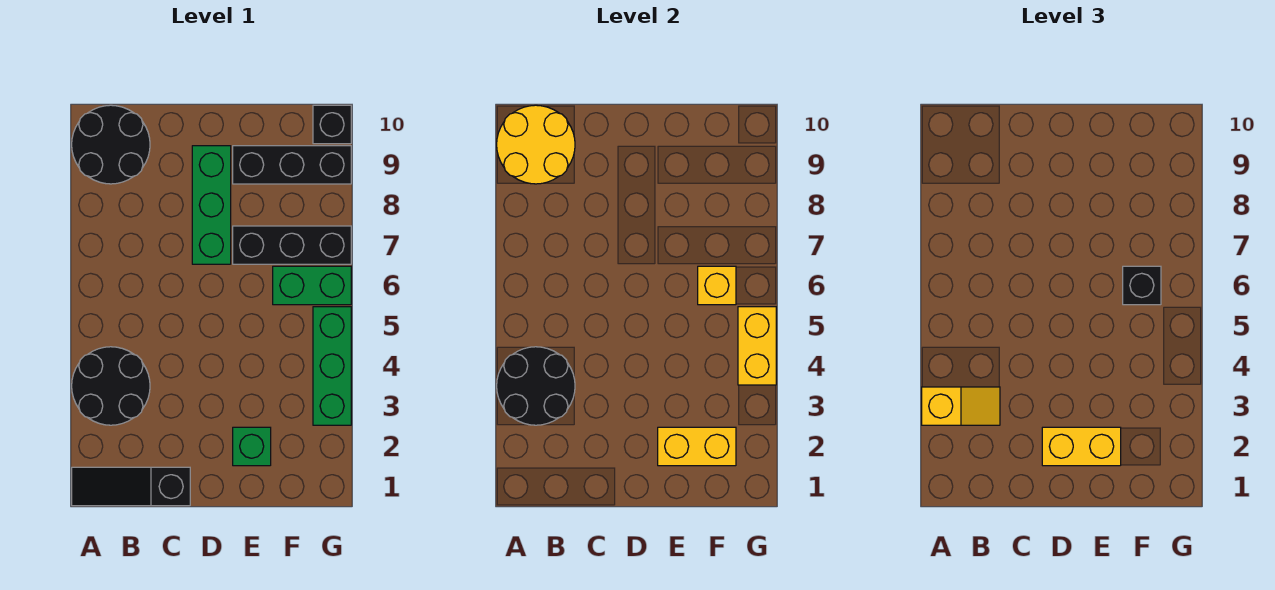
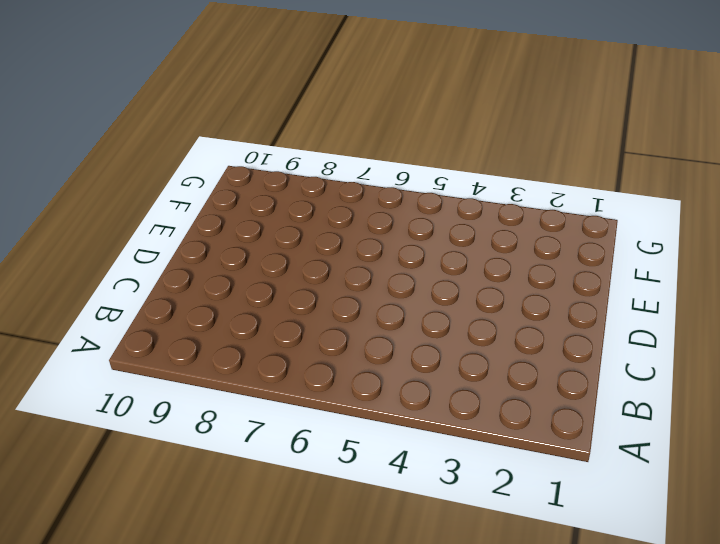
none -> black 1x3 slope [72,467,190,506]
none -> black 2x2 round brick [72,347,150,425]
none -> black 2x2 round brick [72,105,150,184]

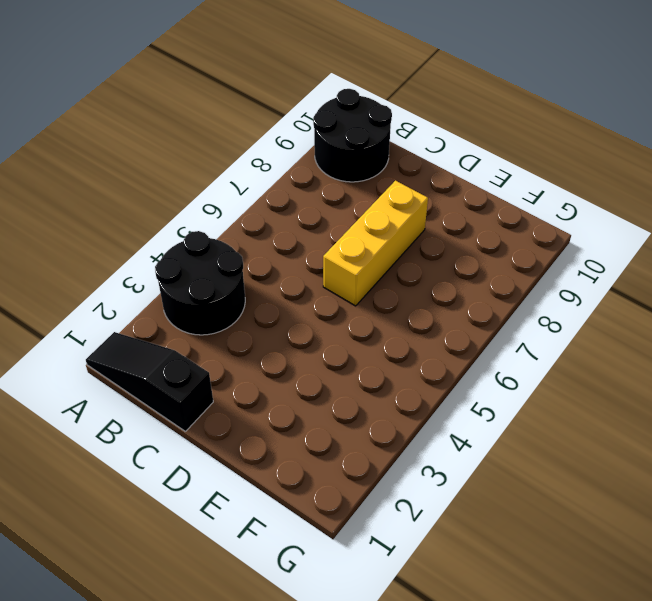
yellow 1x3 brick [323,181,428,306] -> green 1x3 brick [192,146,231,264]
none -> green 1x1 brick [233,427,271,466]
none -> black 1x3 brick [233,226,351,264]
none -> black 1x3 brick [233,146,351,184]

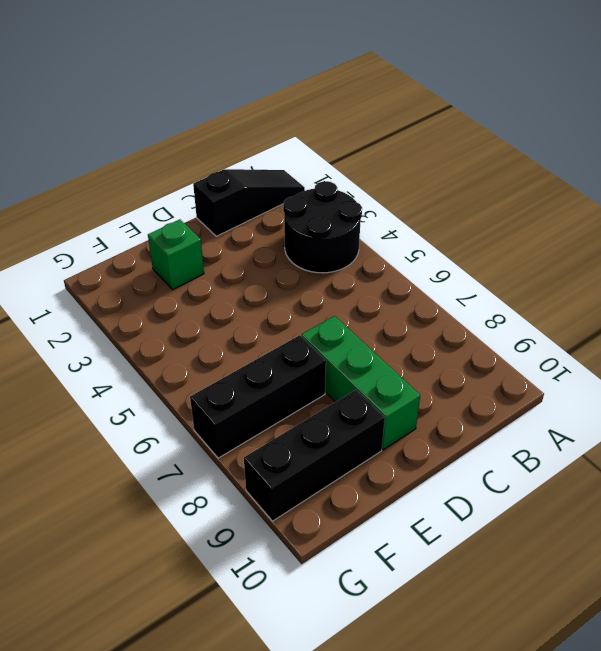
none -> black 2x2 round brick [72,105,150,184]
none -> green 1x2 brick [273,266,351,305]
none -> green 1x3 brick [313,307,351,425]

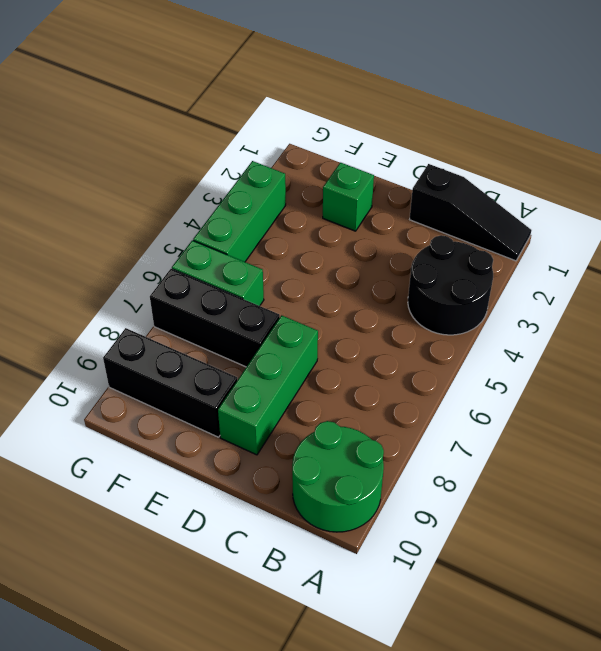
green 2x2 round brick [292,421,384,532] -> black 2x2 round brick [72,105,150,184]
none -> black 1x1 brick [313,105,351,144]
none -> black 2x2 round brick [497,347,575,425]
none -> yellow 2x2 round brick [497,105,575,184]

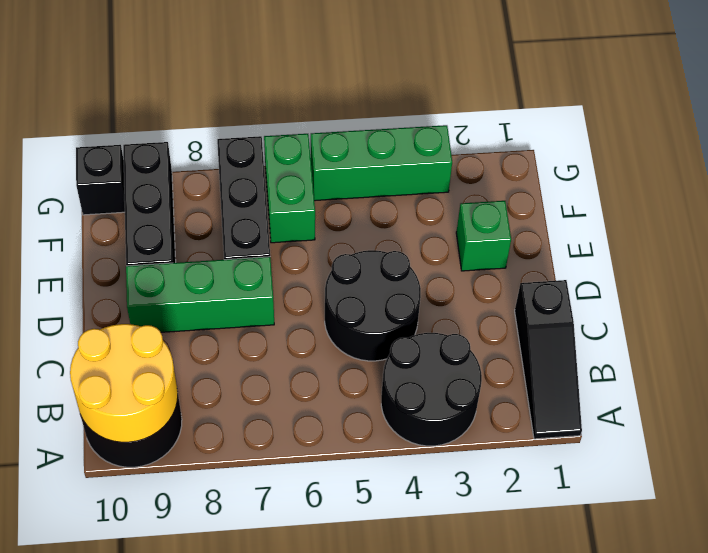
black 2x2 round brick [325,250,421,361] -> black 2x2 round brick moved to [497,347,575,425]
none -> yellow 1x2 brick [658,427,736,466]
none -> yellow 1x1 brick [698,266,736,305]
none -> yellow 1x2 brick [738,307,776,385]

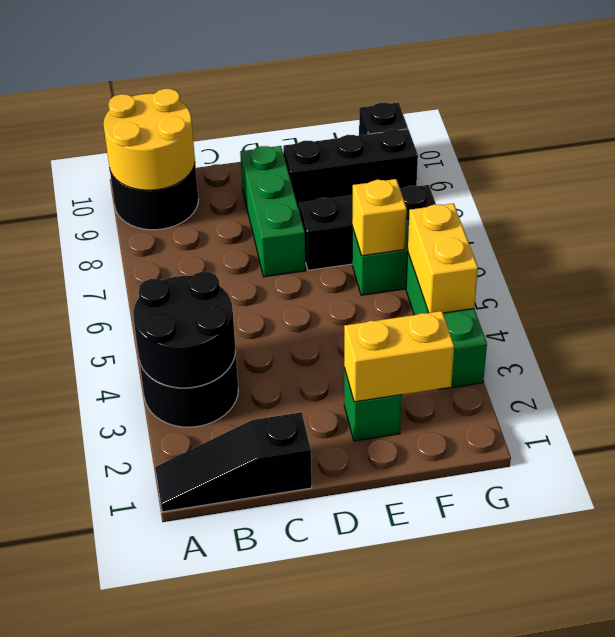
none -> yellow 1x2 slope [922,387,1000,425]
none -> yellow 1x2 brick [1042,427,1121,466]
none -> black 1x1 brick [1123,266,1161,305]

